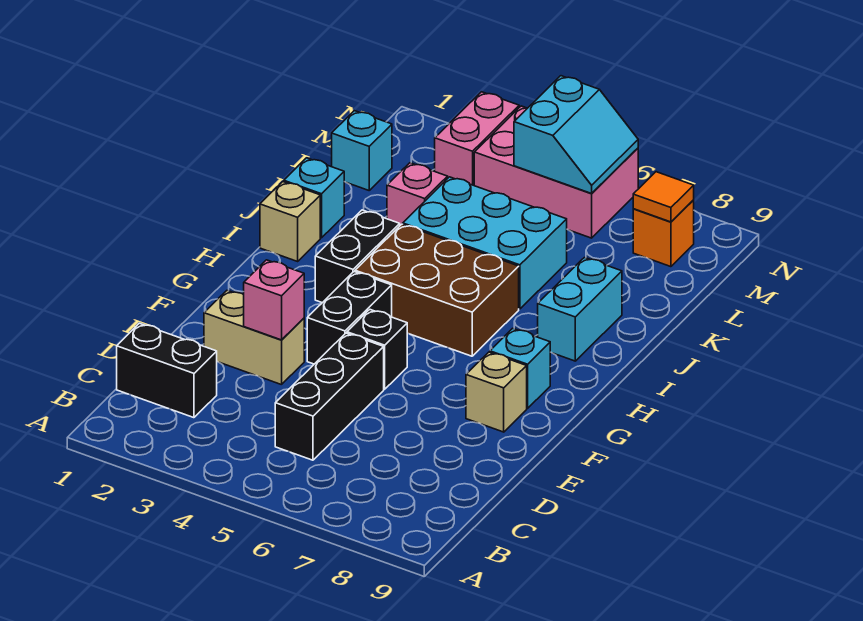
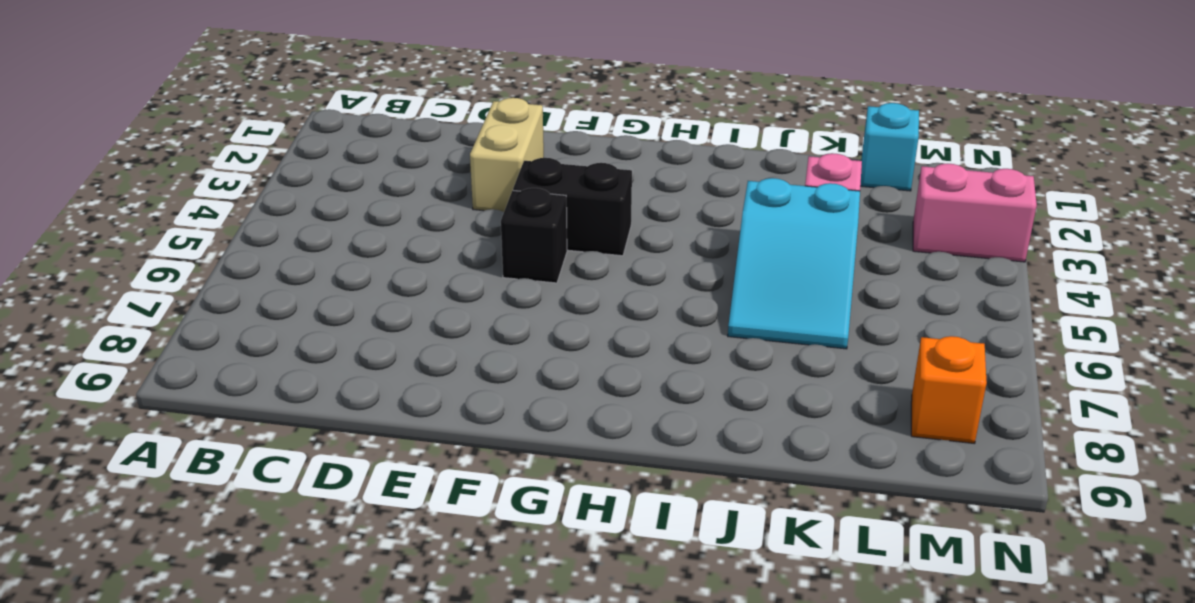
cyan 2x3 slope [728,178,860,349] -> cyan 2x3 brick [403,177,567,309]
none -> black 1x2 brick [117,323,217,418]
none -> black 1x3 brick [275,333,384,460]
none -> tan 1x1 brick [466,352,527,432]

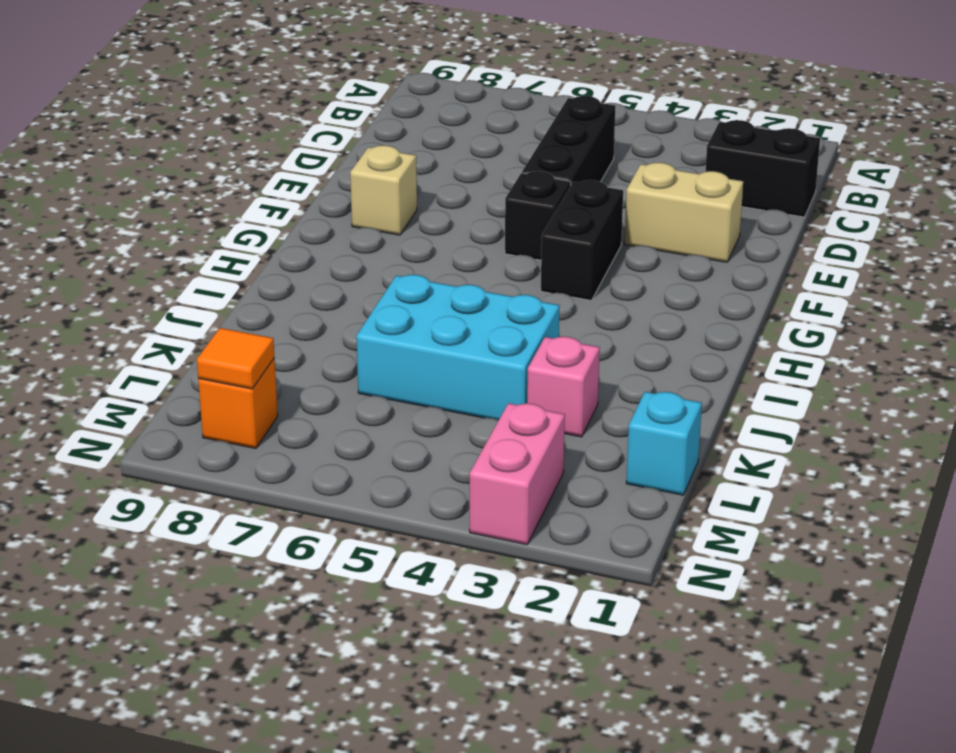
none -> cyan 1x1 brick [490,328,550,408]
none -> black 1x2 brick [315,210,400,303]
none -> brown 2x3 brick [355,224,519,356]

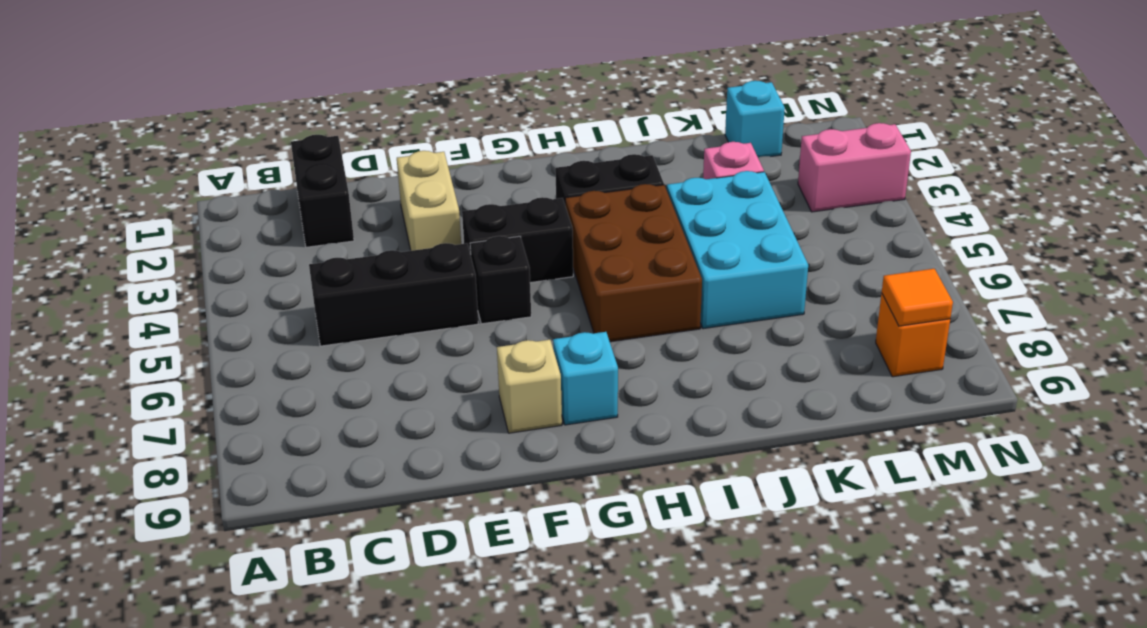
none -> tan 1x1 brick [260,182,320,261]
none -> cyan 1x2 brick [538,258,622,361]
none -> cyan 1x1 brick [284,158,344,238]

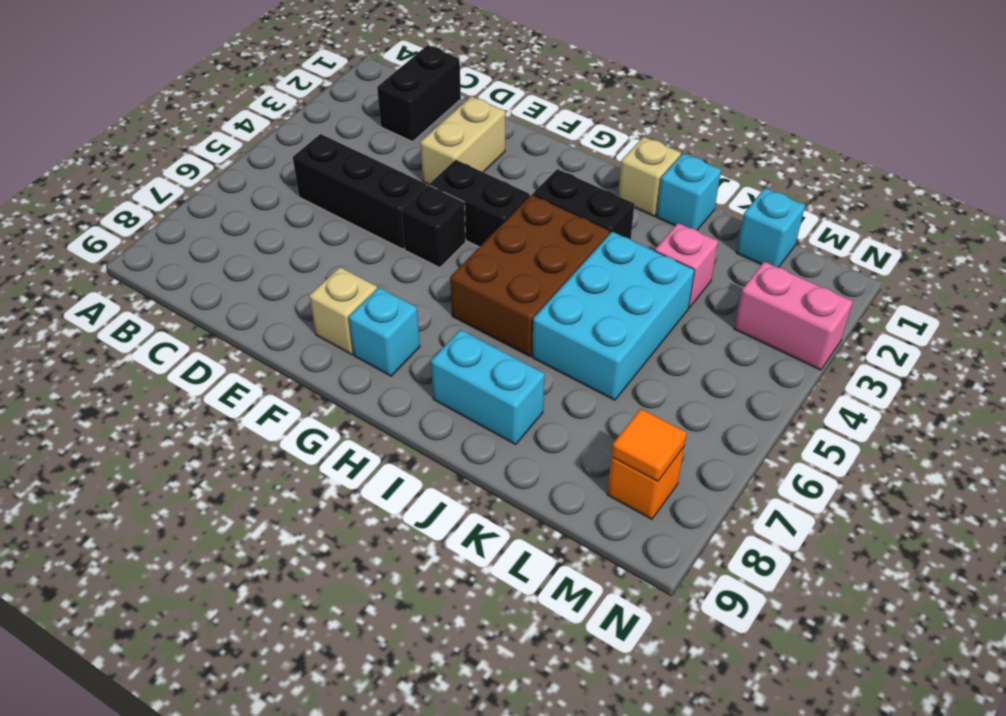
none -> pink 2x3 brick [474,106,638,238]
none -> pink 1x1 brick [244,260,304,340]
none -> cyan 2x2 slope [514,76,638,193]

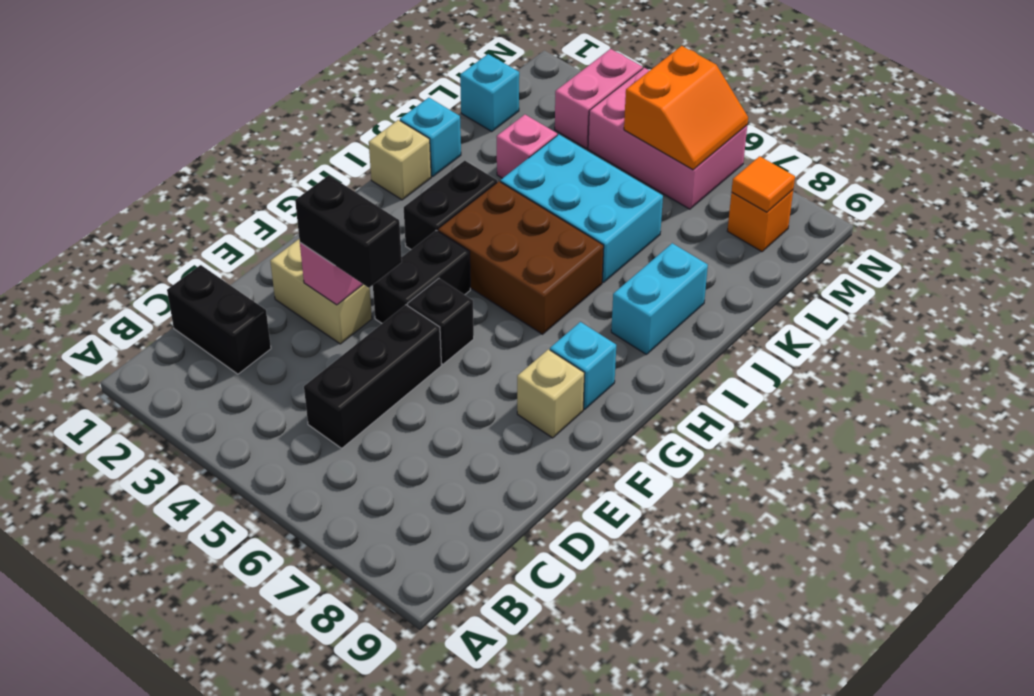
black 1x2 brick [295,175,402,288] -> none
orange 2x2 slope [624,46,748,170] -> cyan 2x2 slope [514,76,638,193]

